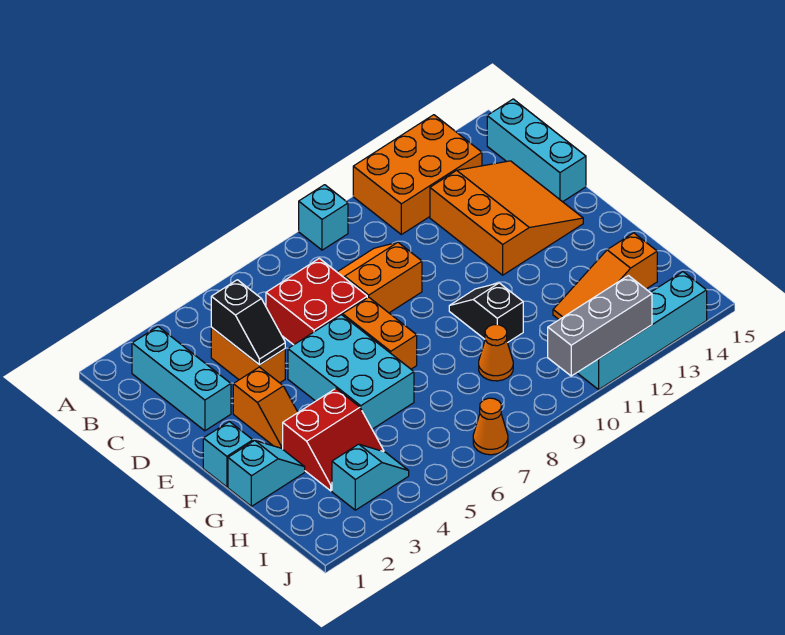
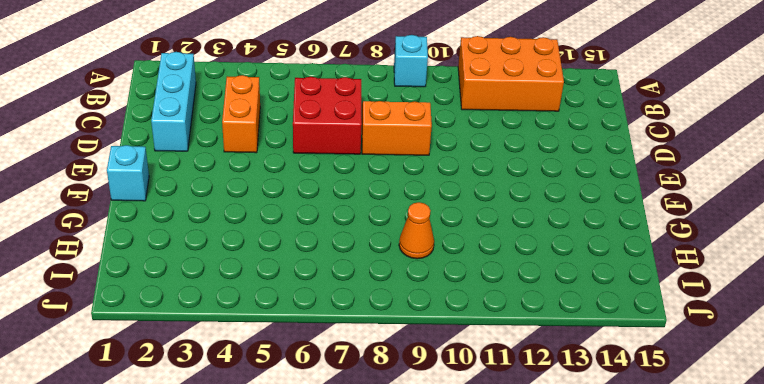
none -> cyan 1x3 brick [487,99,586,202]
none -> orange 3x3 slope [430,161,583,275]
none -> orange 1x2 slope [233,367,298,449]

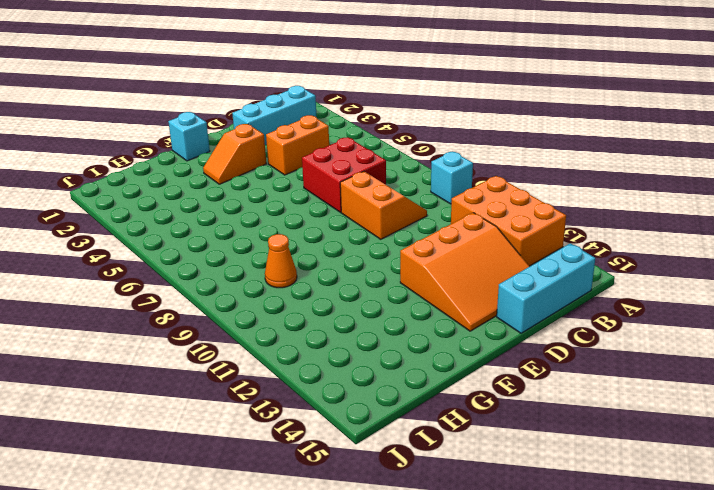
none -> cyan 2x3 brick [288,315,414,429]
none -> orange 1x2 brick [343,297,417,369]
none -> black 1x2 slope [449,283,523,342]

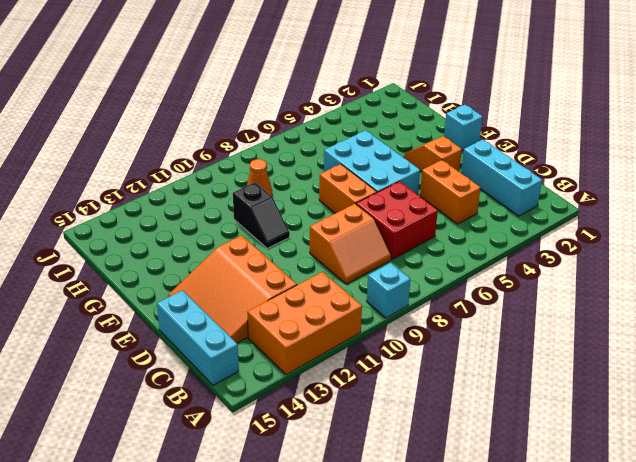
none -> cyan 1x2 slope [228,440,305,506]
none -> red 2x2 slope [283,389,384,491]
none -> orange 1x3 slope [553,233,657,320]

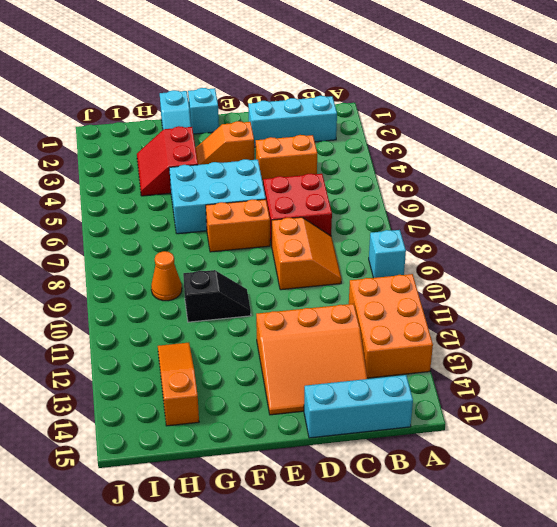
none -> cyan 1x2 slope [332,444,409,510]
none -> orange 1x1 cone [473,398,508,455]
none -> cyan 1x4 brick [577,272,707,390]

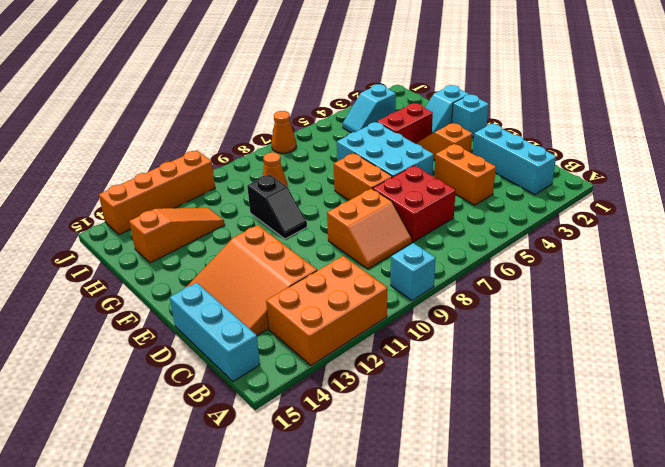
orange 1x4 brick [99,150,215,235] -> cyan 1x4 brick [577,272,707,390]
none -> black 1x2 slope [211,280,285,365]
none -> grey 1x3 brick [548,276,652,376]

